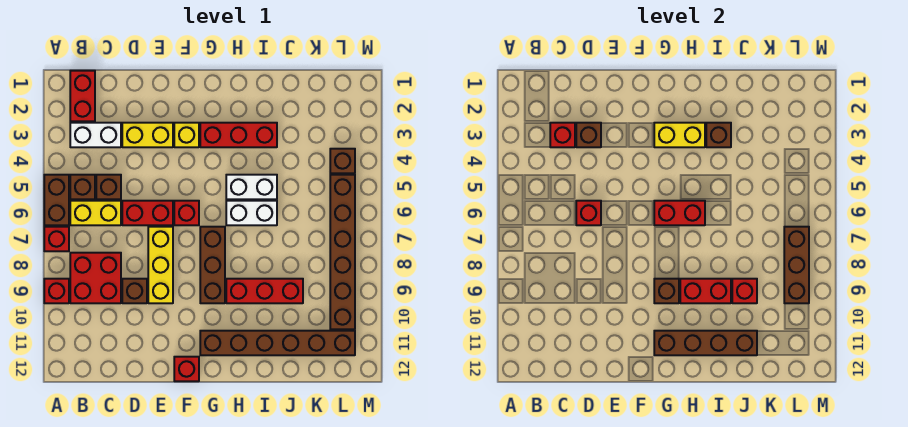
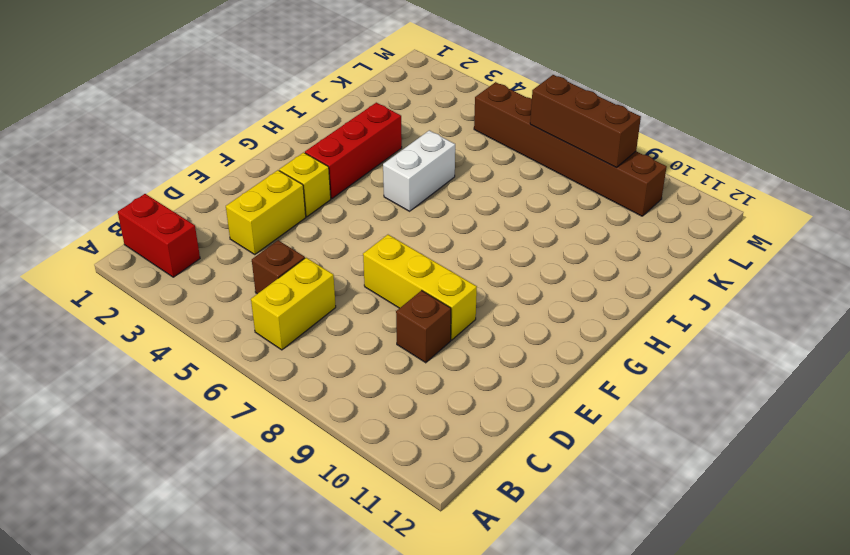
none -> brown 1x2 brick [44,175,69,225]
none -> red 1x1 brick [44,227,69,251]
none -> red 1x1 brick [44,279,69,303]
none -> white 1x2 brick [70,123,121,147]

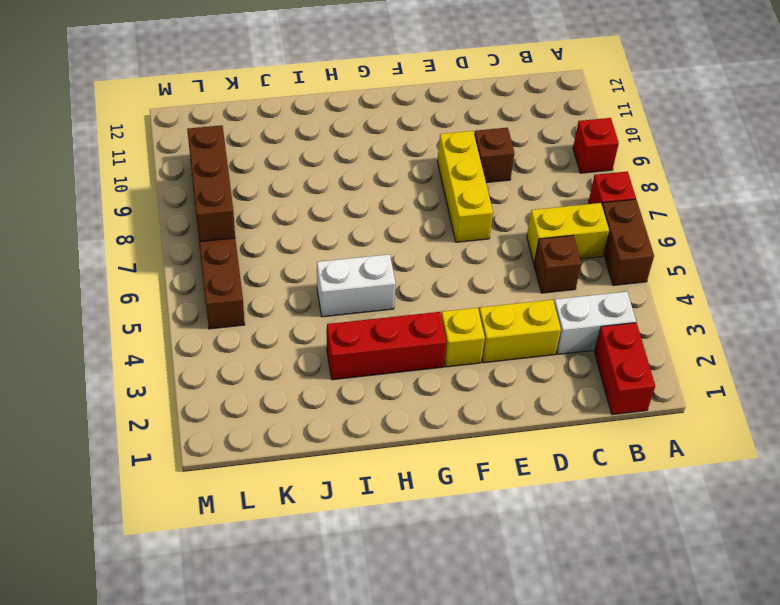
none -> brown 1x1 brick [70,175,95,199]
none -> red 2x2 brick [70,253,121,303]
none -> red 1x2 brick [122,201,173,225]
none -> red 1x1 brick [174,201,199,225]

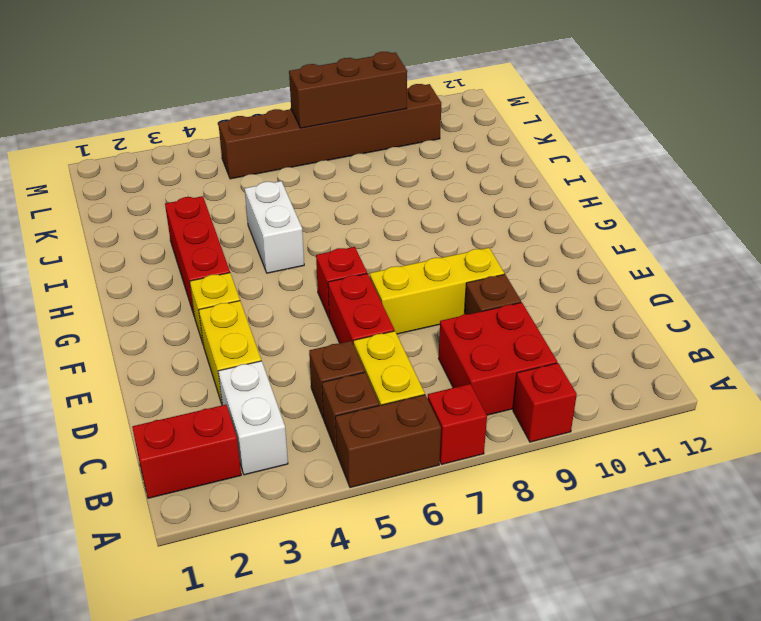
none -> red 1x1 brick [174,357,199,381]
none -> brown 1x3 brick [200,227,225,303]
none -> brown 1x6 brick [200,331,355,355]
none -> white 1x2 brick [226,201,277,225]

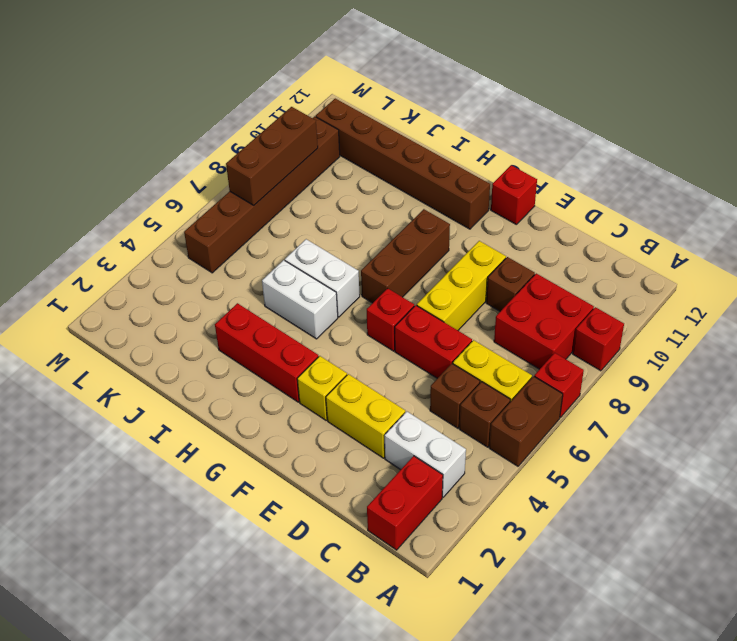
none -> red 1x3 brick [226,279,303,303]
none -> brown 1x1 brick [330,149,355,173]
none -> red 1x1 brick [550,123,575,147]
none -> brown 1x1 brick [576,123,601,147]

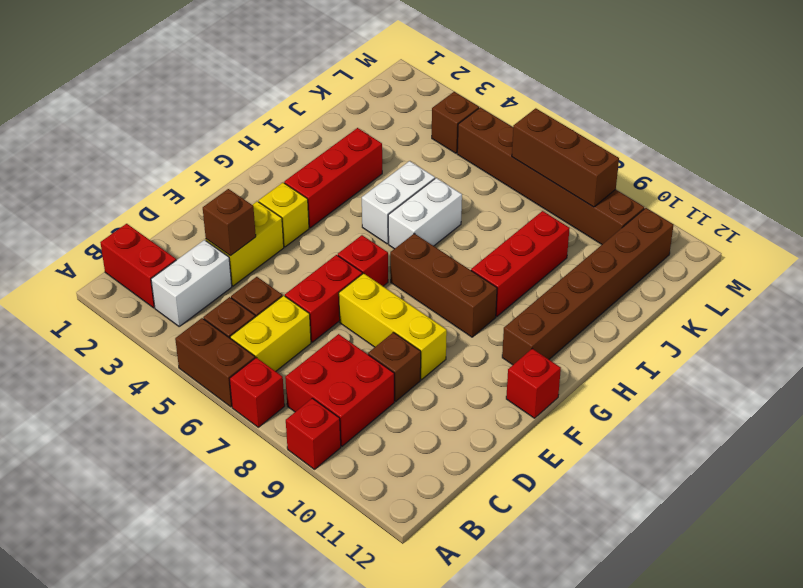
none -> red 1x1 brick [550,123,575,147]
none -> red 1x1 brick [576,201,601,225]
none -> yellow 1x2 brick [654,123,705,147]
none -> red 1x2 brick [654,201,705,225]

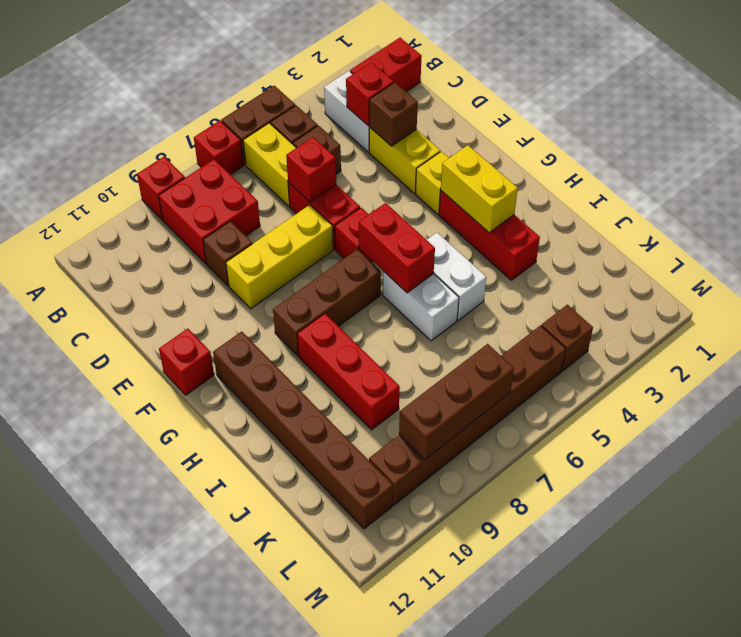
none -> brown 1x1 brick [654,279,679,303]
none -> brown 1x4 brick [654,331,757,355]
none -> red 1x2 brick [680,279,731,303]
none -> brown 1x1 brick [706,123,731,147]

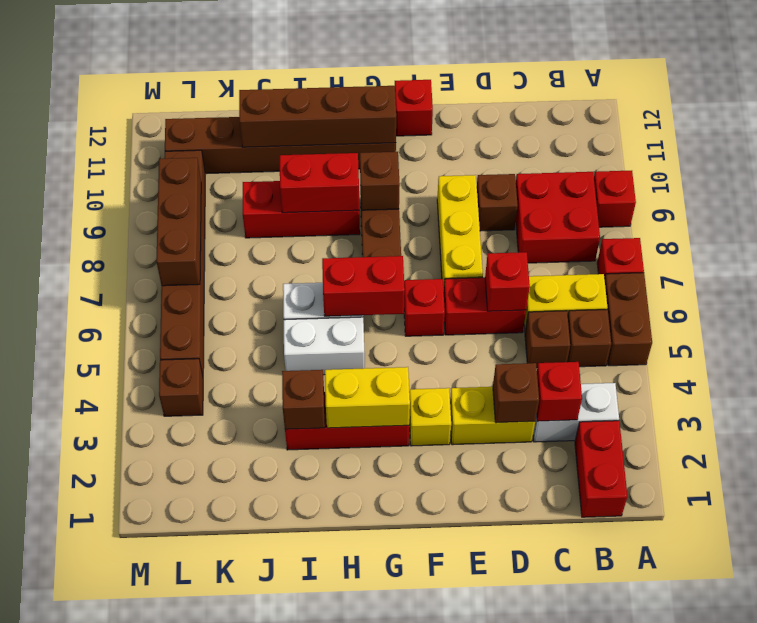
none -> red 1x1 brick [732,279,757,303]

